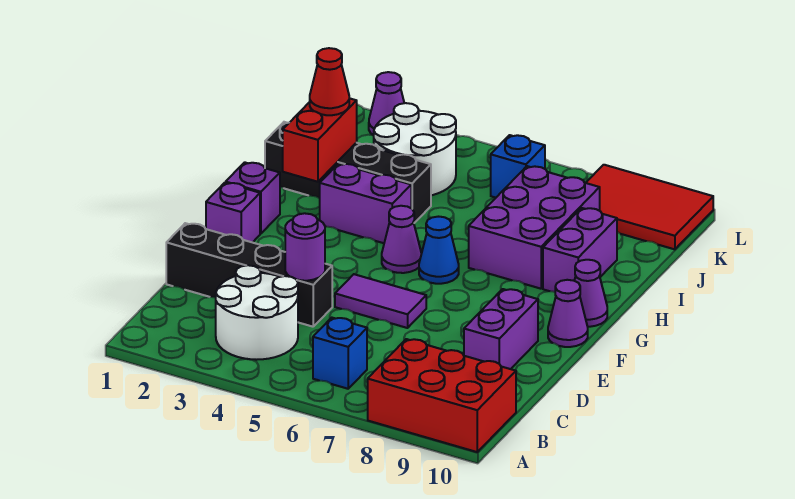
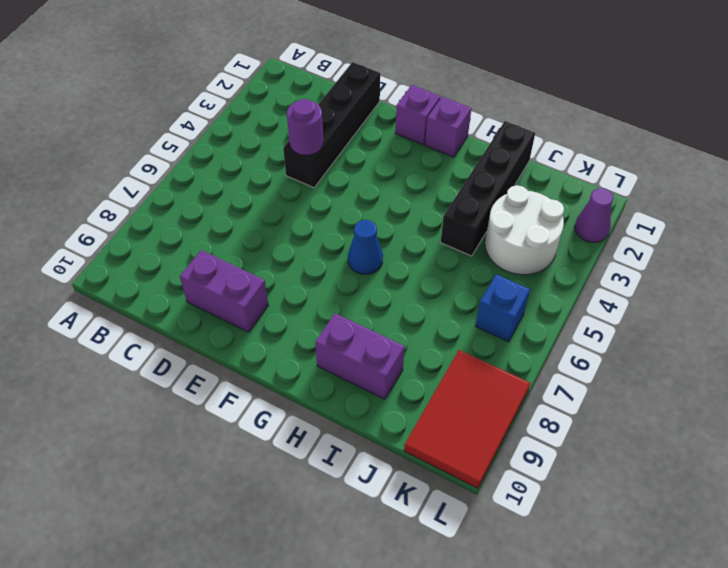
none -> red 2x3 brick [368,339,516,452]
none -> white 2x2 round brick [216,265,298,360]
none -> blue 1x1 brick [313,318,367,389]

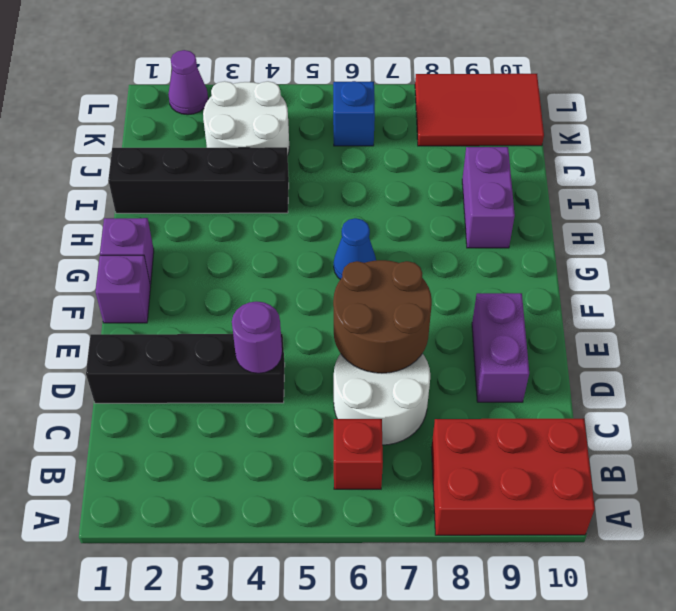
red 1x1 brick [334,419,383,489] -> blue 1x1 brick [313,318,367,389]
white 2x2 round brick [334,353,430,445] -> white 2x2 round brick moved to [216,265,298,360]
brown 2x2 round brick [333,260,432,373] -> none
none -> purple 1x2 tile [335,274,426,328]
none -> purple 1x1 cone [548,280,588,347]
none -> purple 1x1 cone [382,206,421,273]

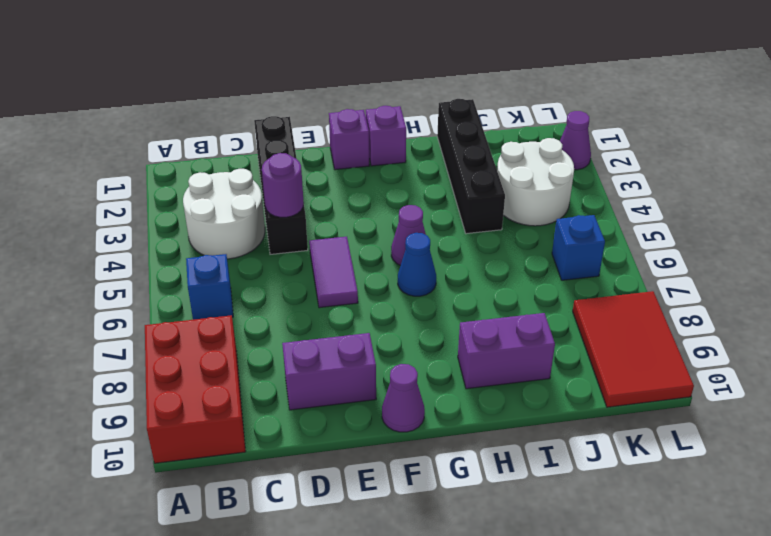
none -> purple 1x1 cone [574,260,607,327]
none -> purple 1x2 brick [320,164,411,243]
none -> purple 2x3 brick [469,166,600,289]

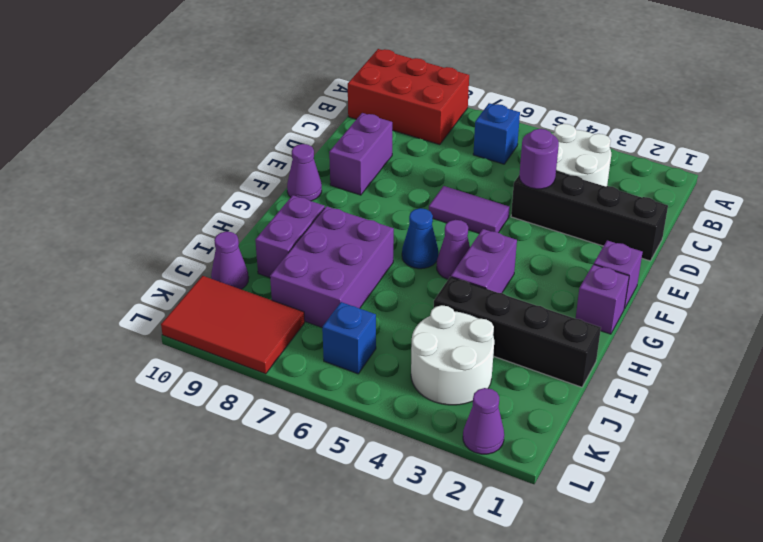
purple 1x2 brick [451,229,517,293] -> purple 1x2 brick turned to [320,164,411,243]
purple 1x1 cone [211,232,249,289] -> purple 1x1 cone moved to [574,260,607,327]
none -> red 1x2 brick [283,98,357,182]
none -> red 1x1 cone [310,48,349,115]

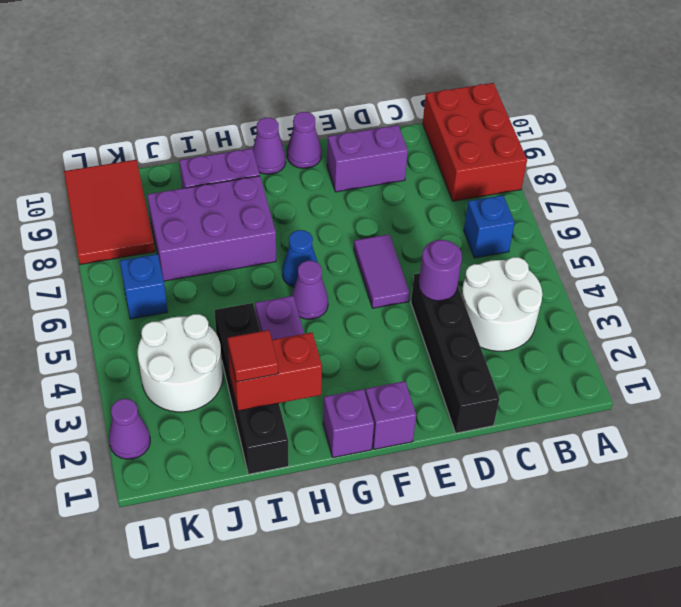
red 1x1 tile [228,330,278,382] -> red 1x1 cone [310,48,349,115]

